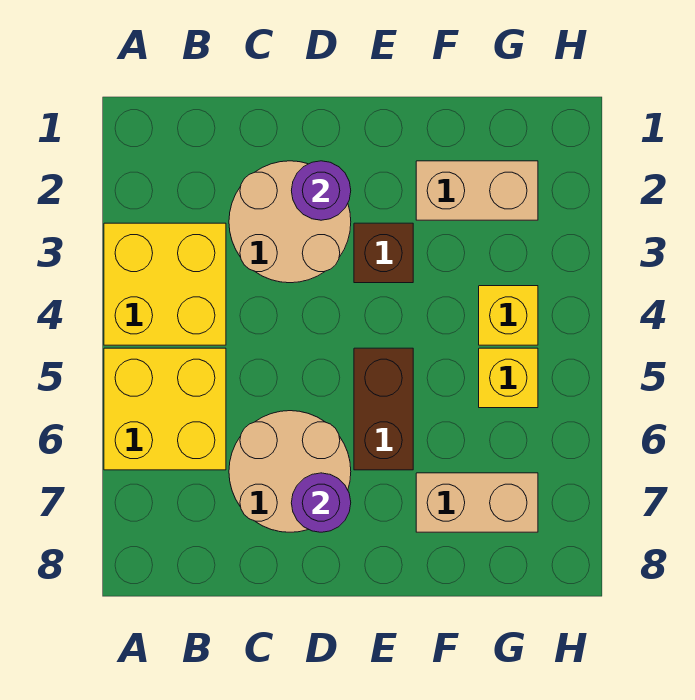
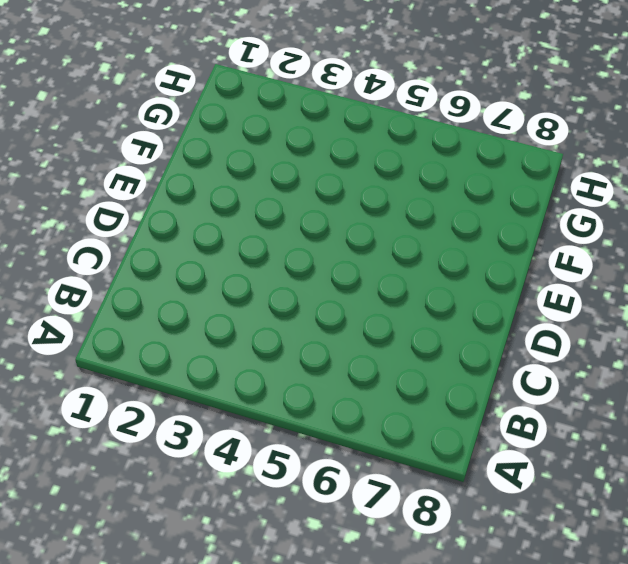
none -> yellow 2x2 brick [104,223,226,345]
none -> yellow 2x2 brick [104,348,226,470]
none -> tan 2x2 round brick [229,161,351,283]

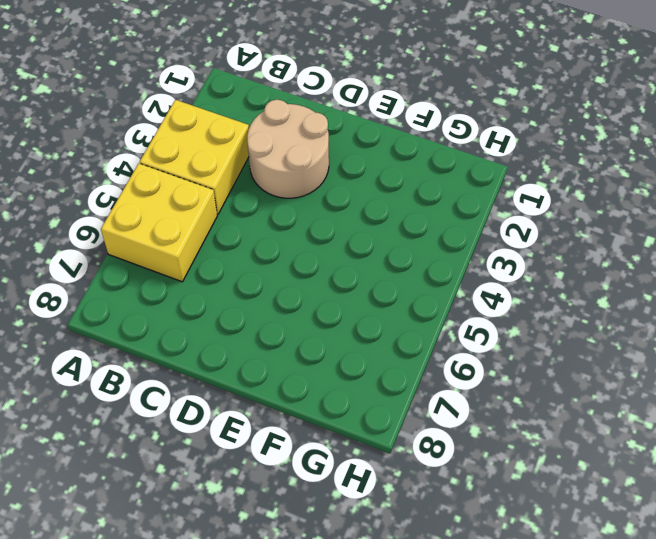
none -> tan 2x2 round brick [229,411,351,532]
none -> brown 1x1 brick [354,223,413,283]
none -> brown 1x2 brick [354,348,413,470]

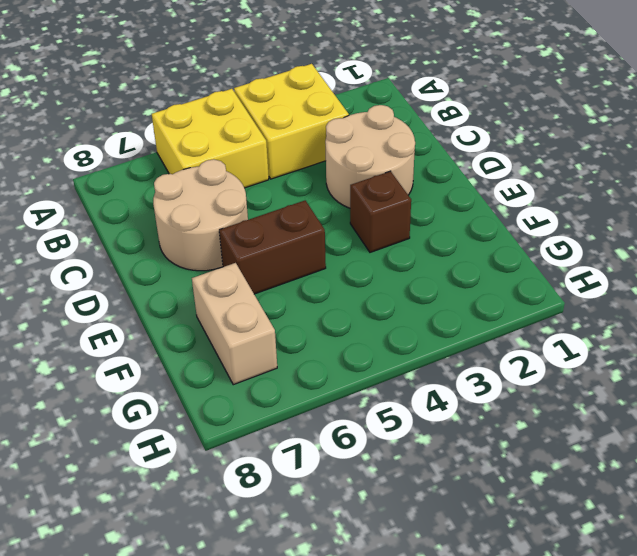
none -> tan 1x2 brick [416,161,538,220]
none -> yellow 1x1 brick [479,286,538,345]
none -> yellow 1x1 brick [479,348,538,408]

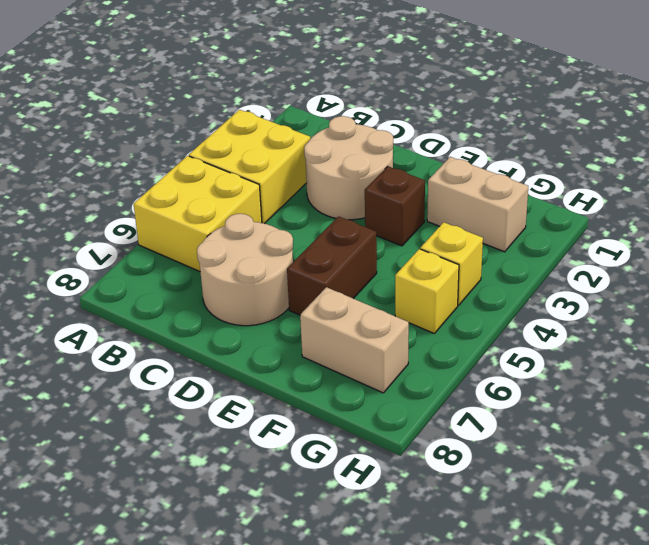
none -> purple 1x1 round brick [291,161,351,220]
none -> purple 1x1 round brick [291,473,351,532]

